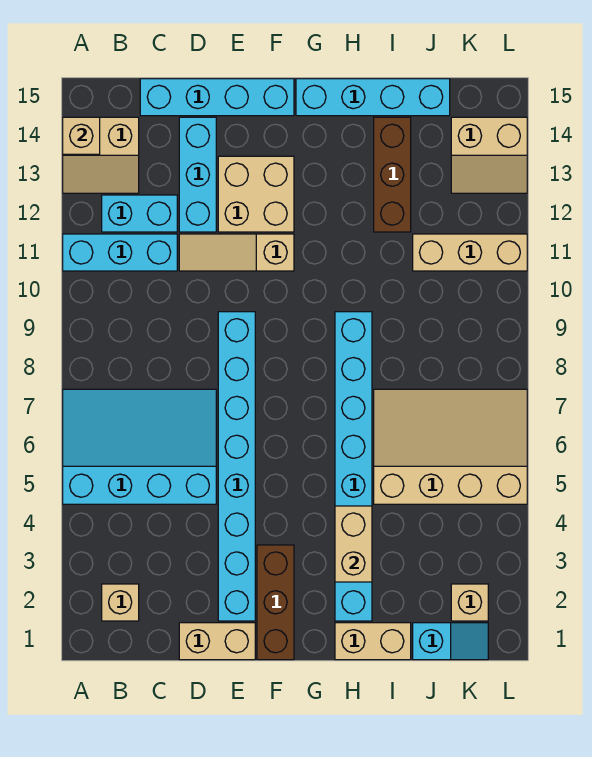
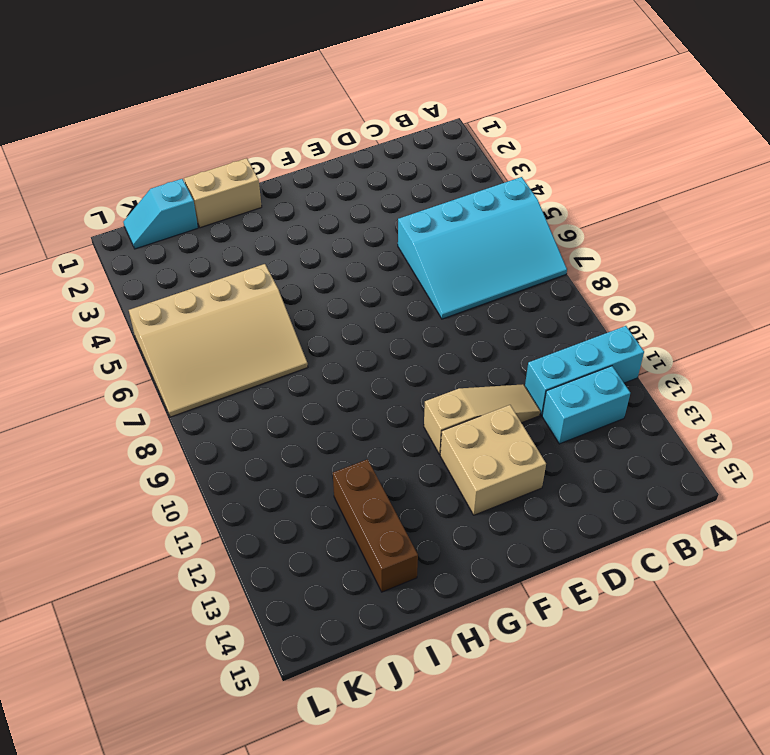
none -> tan 2x2 slope [63,117,139,193]
none -> tan 1x1 brick [102,584,139,621]
none -> cyan 1x4 brick [140,79,294,116]

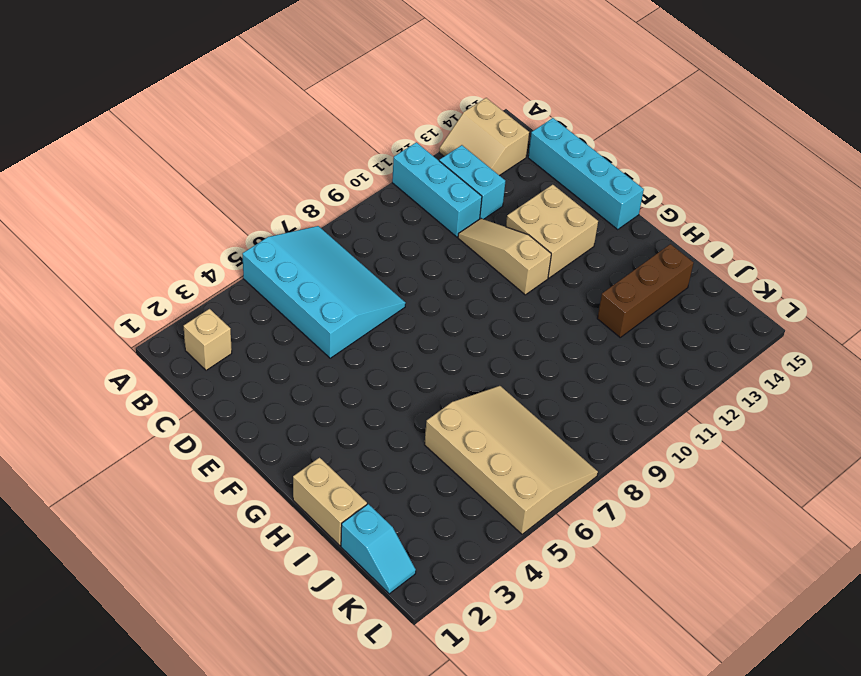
none -> tan 1x2 brick [179,623,255,660]
none -> cyan 1x3 brick [179,117,216,232]
none -> cyan 1x8 brick [218,312,255,621]

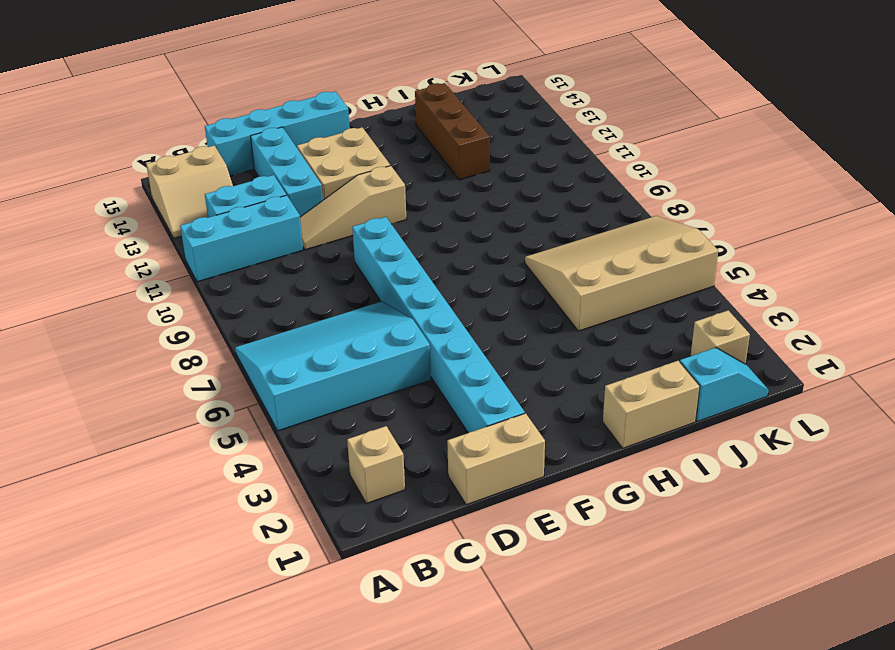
none -> brown 1x3 brick [257,545,294,660]
none -> cyan 1x4 brick [296,79,450,116]
none -> cyan 1x8 brick [335,312,372,621]

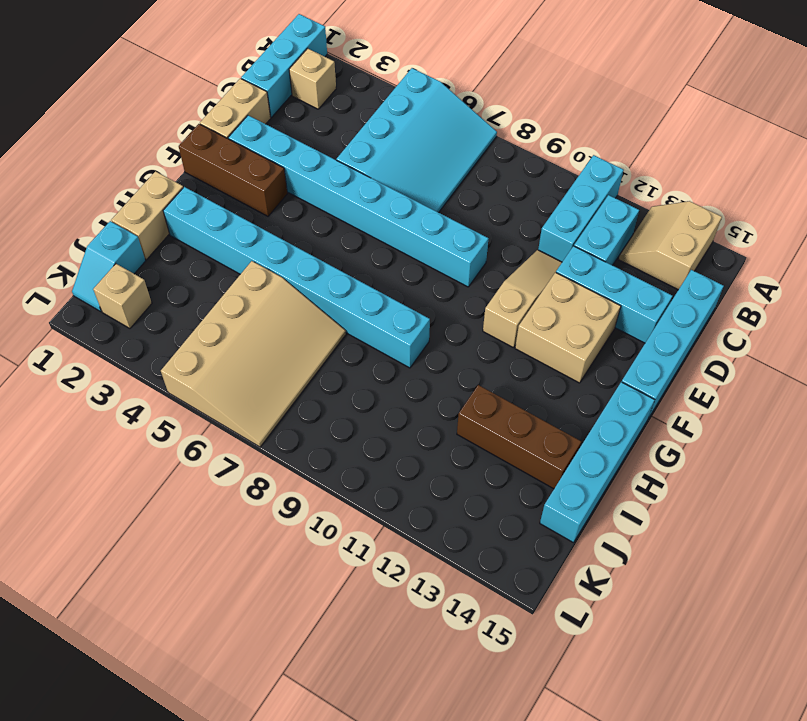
cyan 1x3 brick [241,14,327,117] -> none
none -> tan 1x3 brick [413,234,527,271]
none -> tan 2x2 slope [451,117,527,193]
none -> tan 1x1 brick [63,117,100,154]

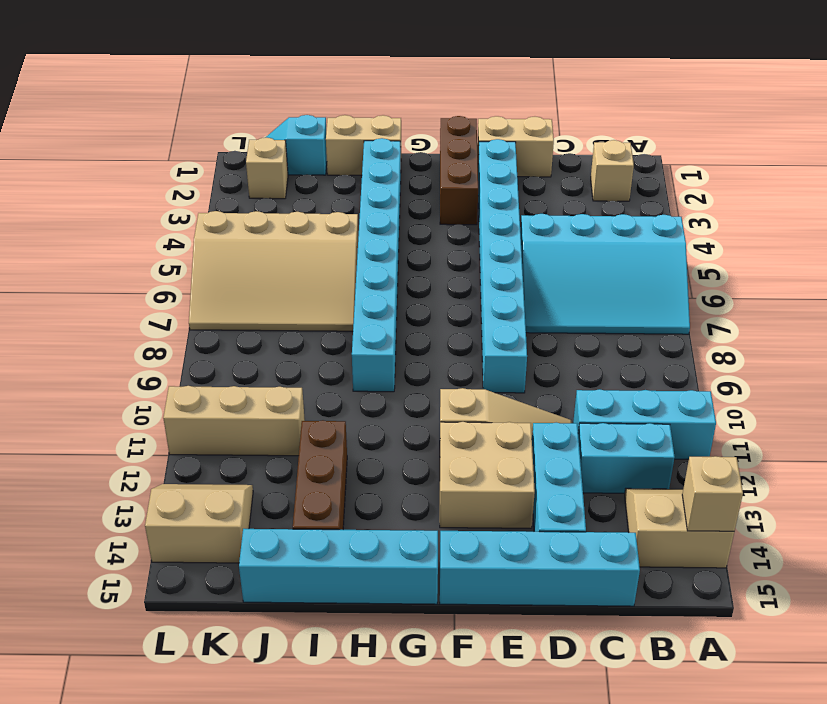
none -> tan 1x2 brick [335,506,372,582]

